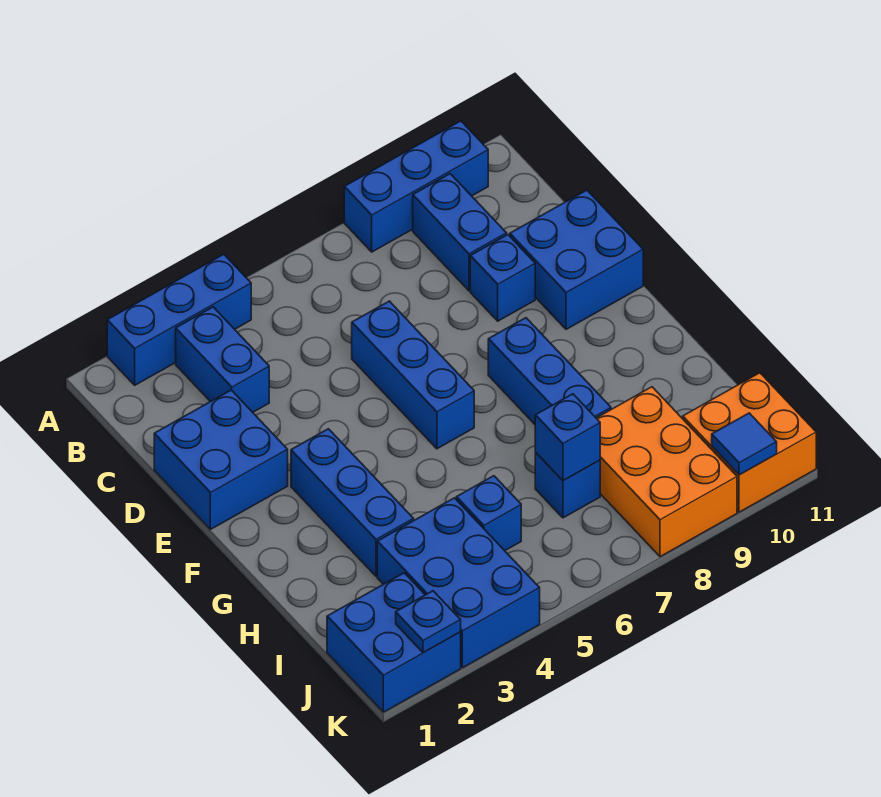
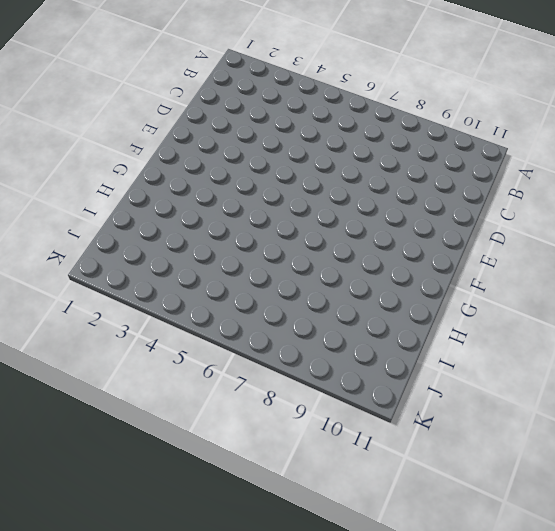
none -> blue 1x3 brick [107,254,251,385]
none -> blue 1x3 brick [344,121,488,252]
none -> blue 1x2 brick [176,307,269,412]

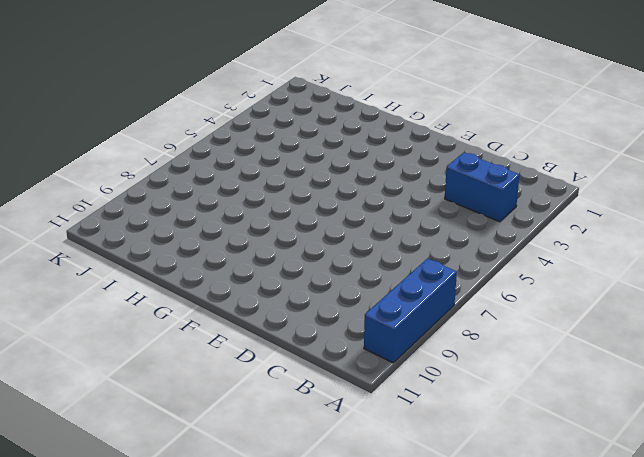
none -> blue 1x3 brick [107,254,251,385]
none -> blue 1x2 brick [413,174,507,291]
none -> blue 2x2 brick [154,390,288,529]

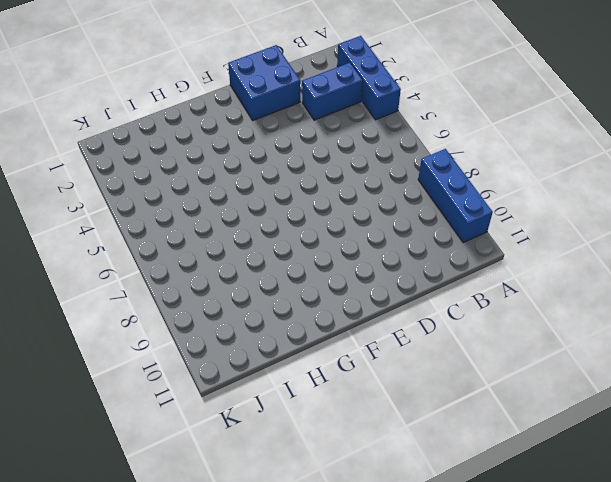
none -> blue 1x2 brick [413,174,507,291]
none -> blue 1x3 brick [352,301,474,449]
none -> blue 1x1 brick [470,235,535,321]

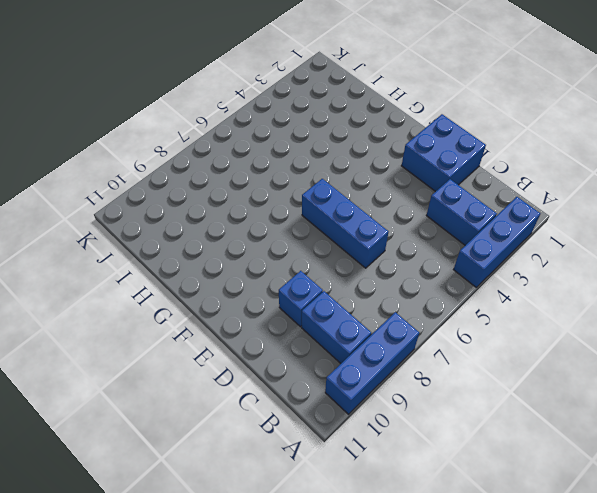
none -> blue 2x2 brick [510,190,643,329]
none -> blue 1x3 brick [291,429,414,576]
none -> blue 1x3 brick [488,318,611,424]

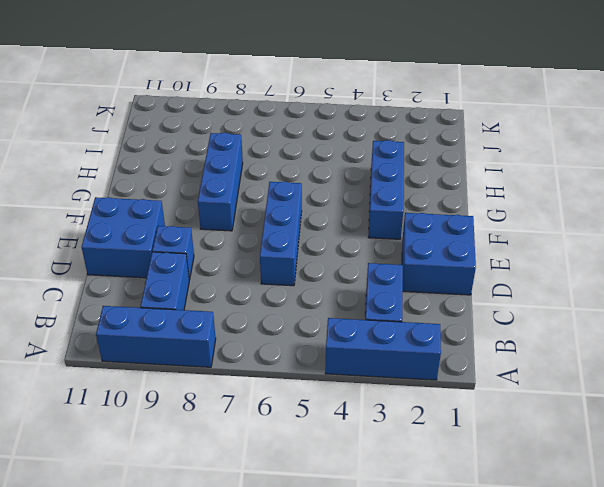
none -> blue 2x3 brick [377,498,540,668]
none -> blue 1x1 brick [456,476,521,551]
none -> blue 1x1 brick [535,452,600,518]

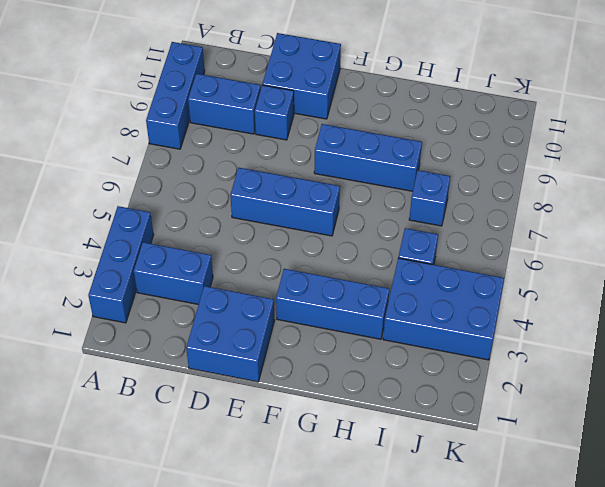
none -> orange 2x3 brick [597,387,737,557]
none -> blue 2x2 brick [327,573,461,712]
none -> orange 2x2 brick [683,373,816,512]

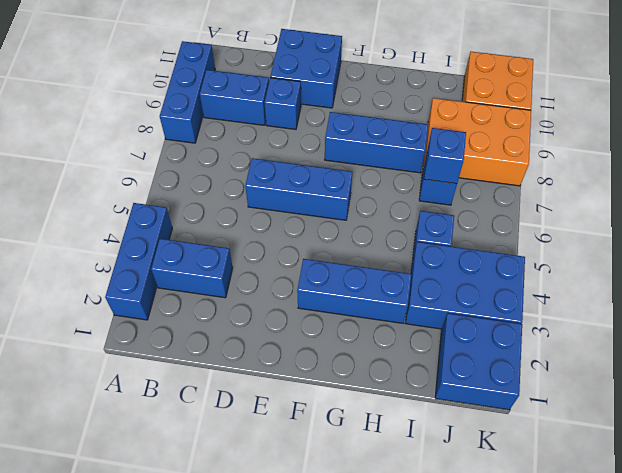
none -> blue 2x2 brick [154,390,288,529]
none -> blue 1x1 plate [396,591,461,653]
none -> blue 1x1 tile [712,413,777,475]

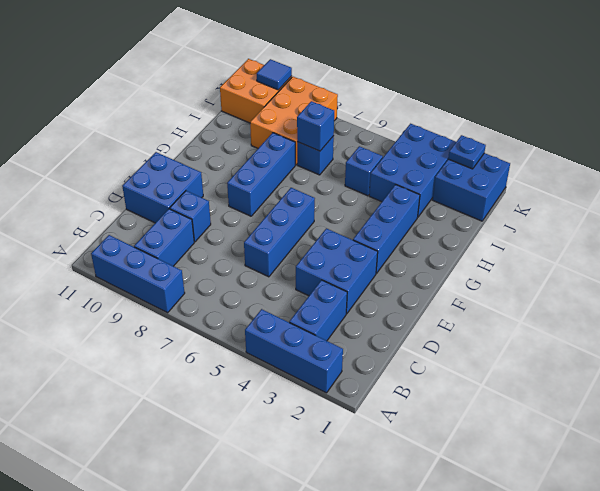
blue 2x2 brick [296,228,378,314] -> blue 2x2 brick moved to [154,390,288,529]

